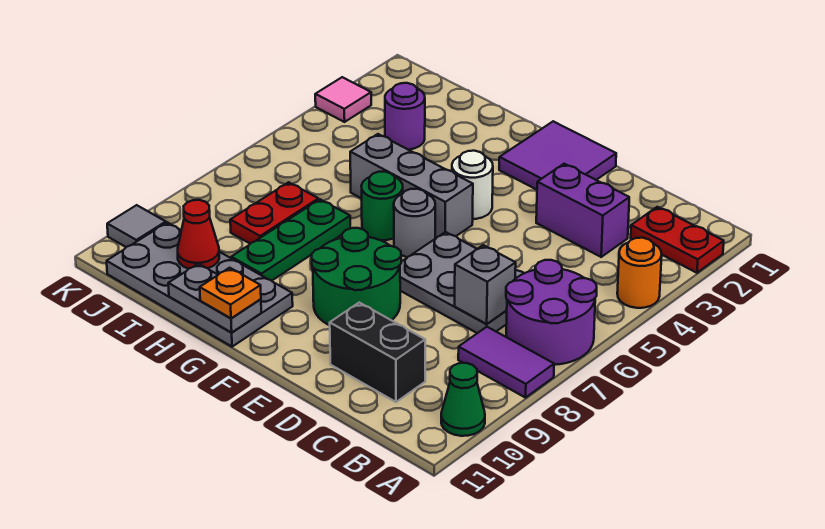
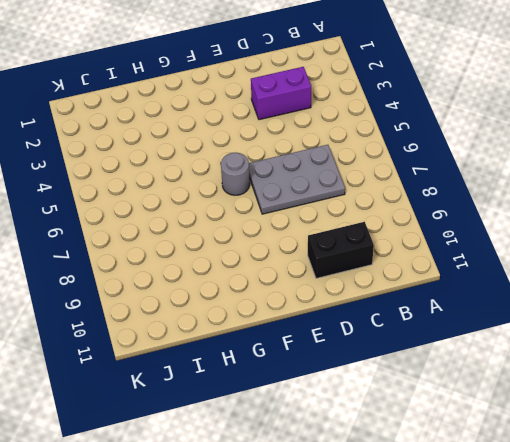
none -> red 1x2 plate [631,207,724,273]
none -> orange 1x1 round brick [617,238,662,308]
none -> purple 2x2 round brick [506,260,597,365]

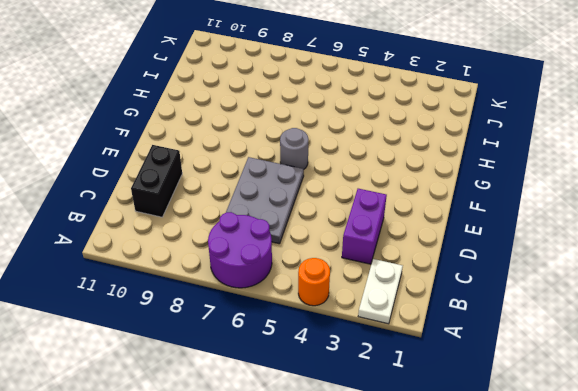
white 1x2 plate [358,259,403,324] -> red 1x2 plate [631,207,724,273]
none -> purple 1x2 tile [458,327,554,398]
none -> green 1x1 cone [441,363,485,436]
none -> purple 2x2 tile [499,121,616,190]

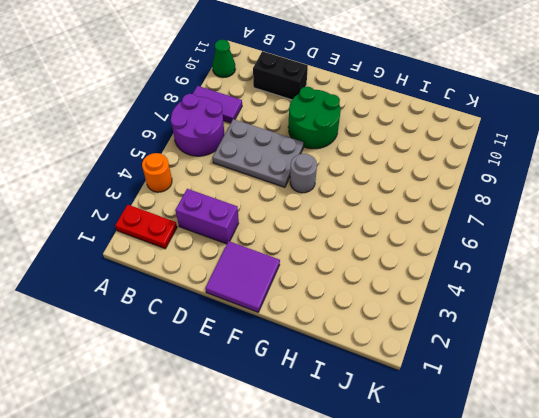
none -> white 1x1 round brick [452,151,493,219]
none -> grey 1x3 brick [350,134,473,238]
none -> green 1x1 round brick [361,172,403,240]

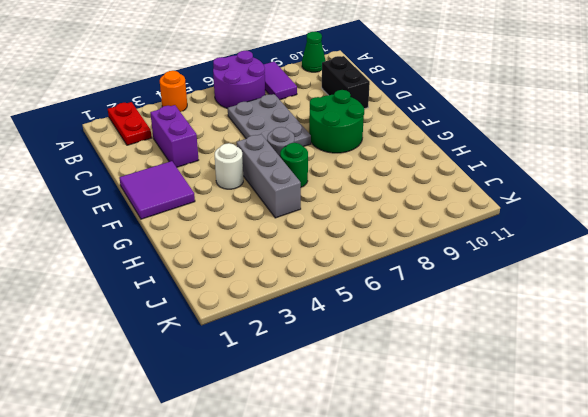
none -> grey 2x4 plate [107,222,293,347]
none -> green 1x3 plate [231,199,350,281]
none -> purple 1x1 round brick [385,83,425,150]

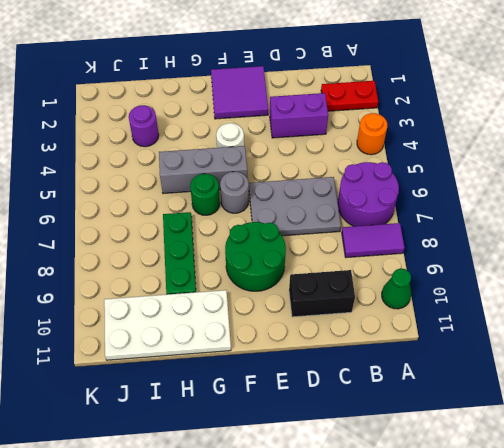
white 2x4 plate [104,290,231,360] -> grey 2x4 plate [107,222,293,347]
none -> red 1x2 plate [230,182,318,244]
none -> pink 1x1 tile [315,77,371,122]
none -> grey 1x1 tile [107,205,166,247]

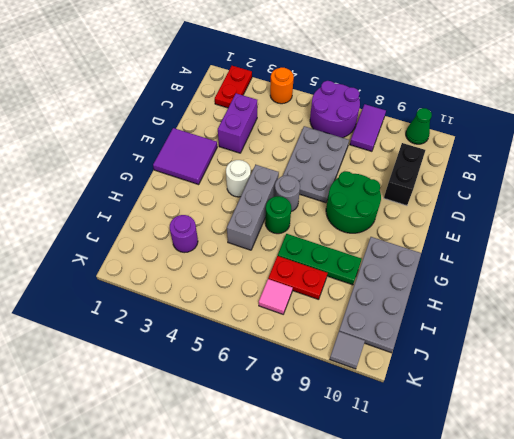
pink 1x1 tile [259,279,293,314] -> pink 1x1 tile moved to [315,77,371,122]
none -> grey 1x1 brick [455,245,516,324]
none -> grey 1x2 plate [168,264,261,332]
none -> red 1x1 cone [178,200,219,269]

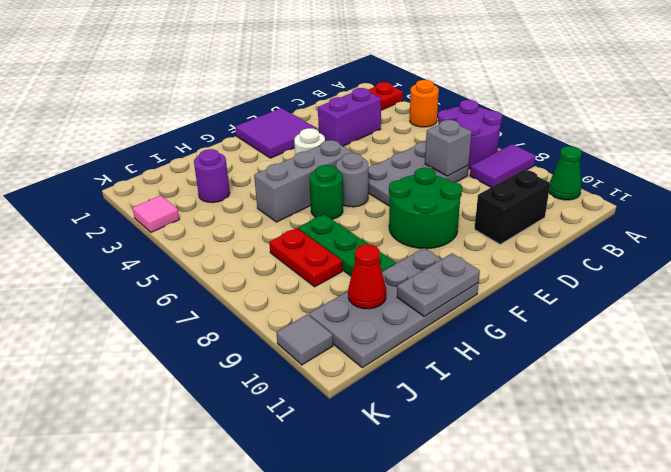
none -> orange 1x1 plate [200,268,261,318]

